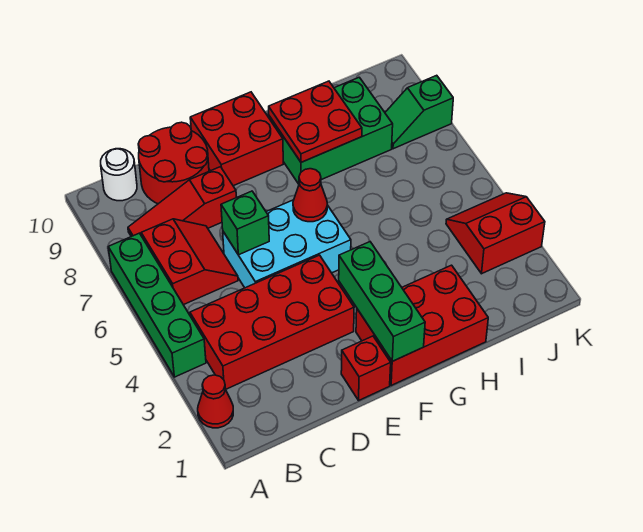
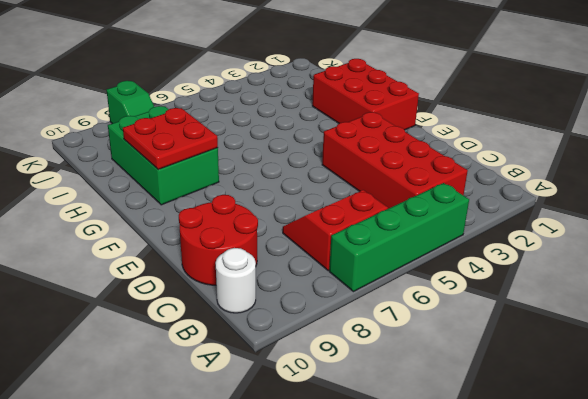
none -> red 1x1 cone [198,375,233,428]
none -> red 1x3 slope [128,167,236,237]
none -> cyan 2x3 brick [223,200,351,288]

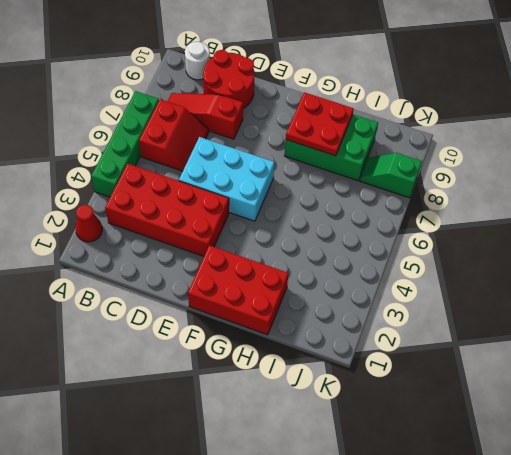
none -> red 1x1 brick [341,336,391,400]
none -> red 2x2 brick [190,92,283,186]
none -> red 2x2 slope [446,193,545,274]

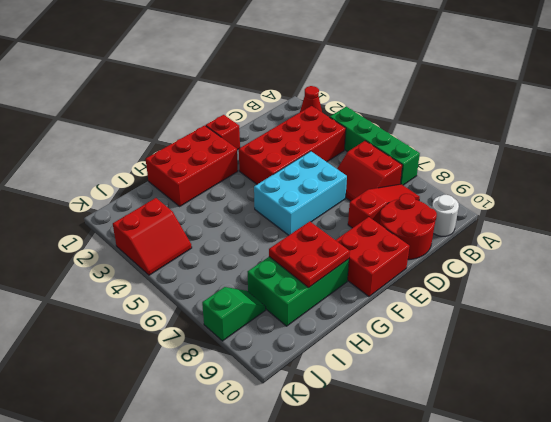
none -> green 1x1 brick [221,191,269,255]
none -> green 1x3 brick [339,242,425,361]
none -> red 1x1 cone [293,169,327,222]

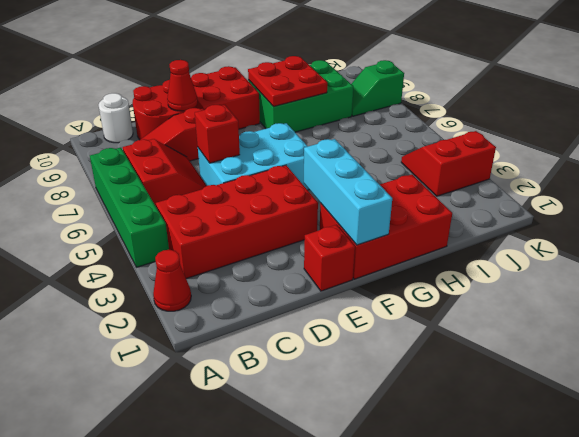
red 1x1 brick [195,105,240,163] -> green 1x1 brick [221,191,269,255]
red 1x1 cone [167,60,198,111] -> red 1x1 cone moved to [293,169,327,222]
cyan 1x3 brick [304,139,392,245] -> green 1x3 brick [339,242,425,361]

